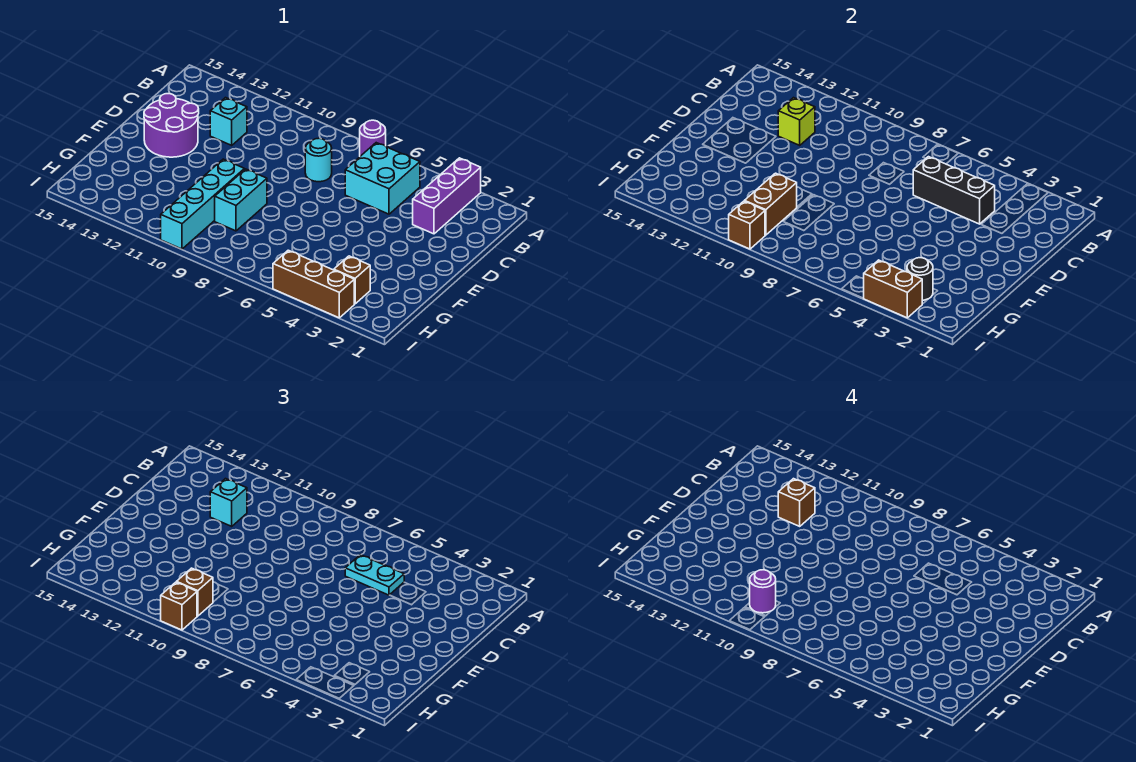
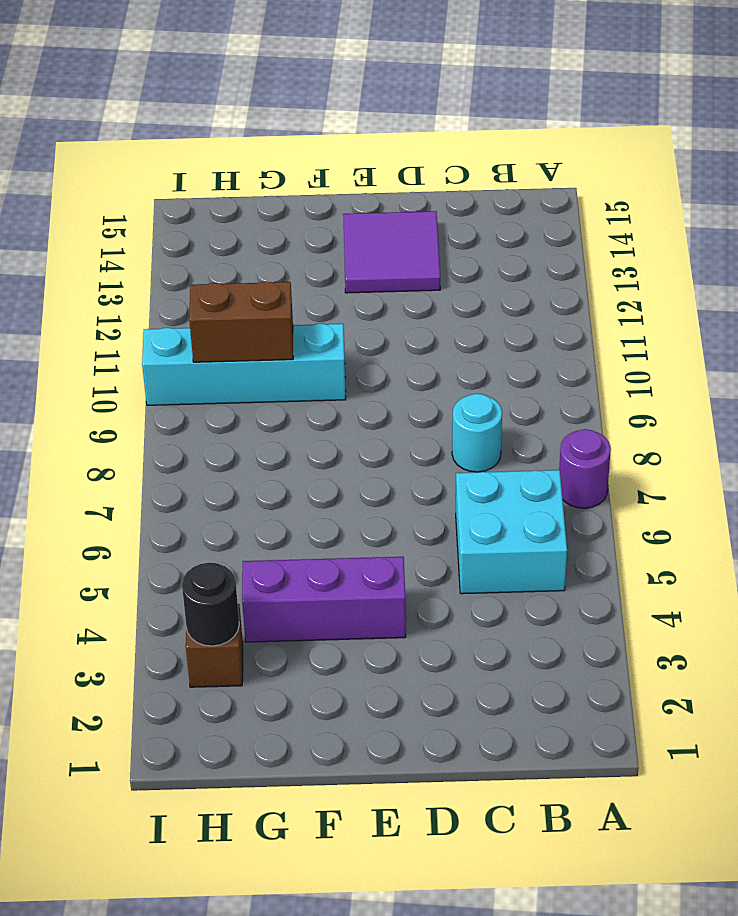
purple 2x2 tile [343,211,440,293] -> purple 2x2 round brick [144,94,199,157]
purple 1x3 brick [242,557,406,642] -> purple 1x3 brick moved to [413,158,481,234]
none -> cyan 1x1 brick [210,98,247,145]
none -> cyan 1x2 brick [215,169,267,231]
none -> brown 1x3 brick [273,250,354,318]

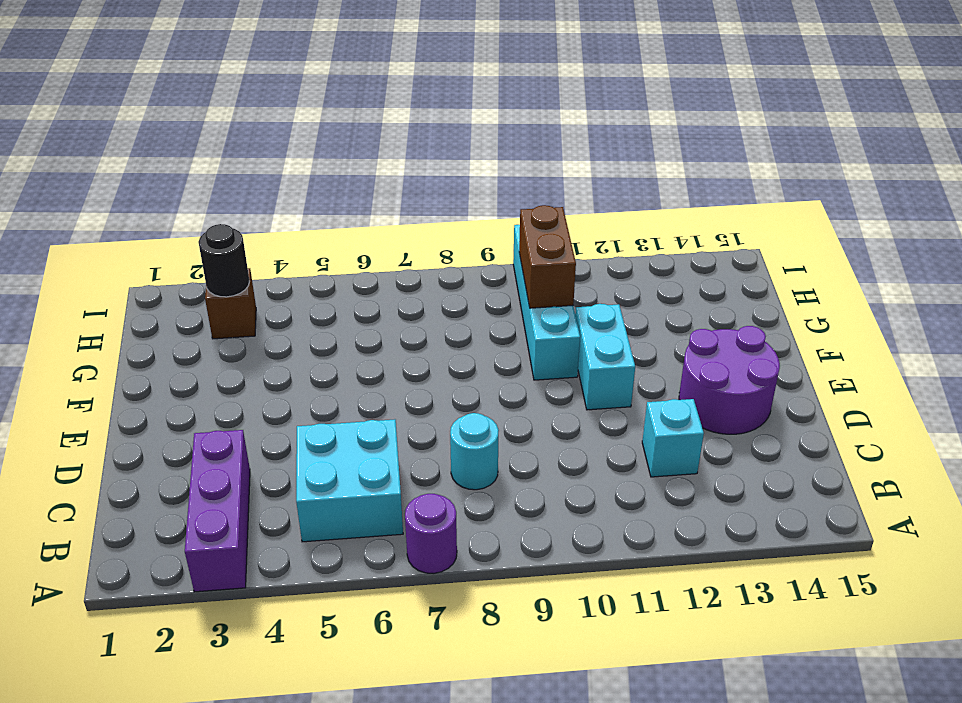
cyan 1x2 brick [575,304,635,410] -> cyan 1x2 brick moved to [215,169,267,231]
none -> brown 1x3 brick [273,250,354,318]
none -> black 1x3 brick [913,157,995,224]
none -> lime 1x1 brick [778,98,815,145]

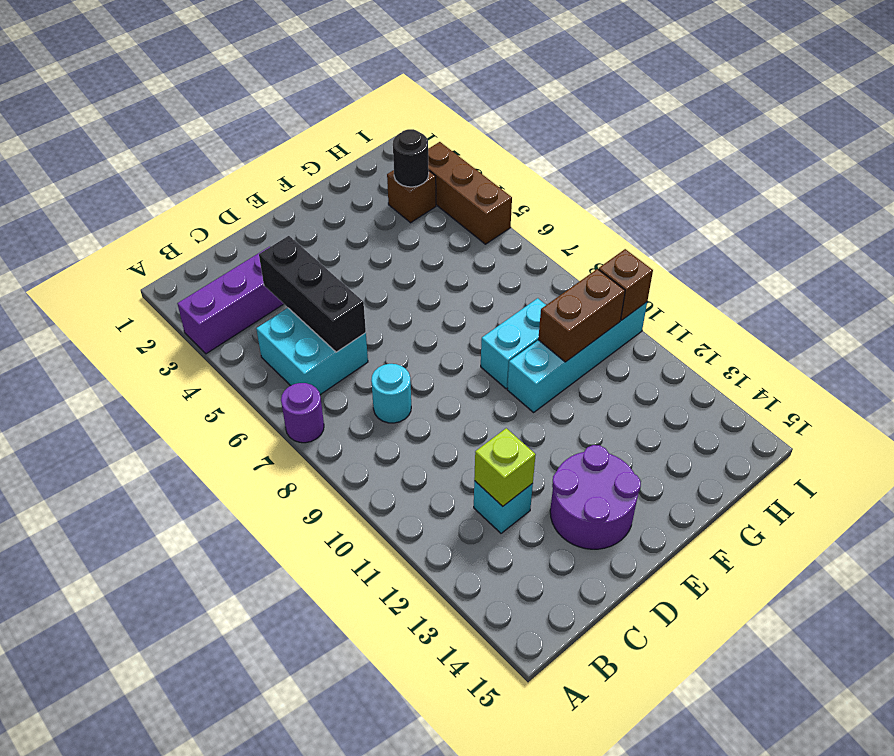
none -> brown 1x2 brick [863,260,922,318]
none -> cyan 1x2 plate [345,555,404,595]
none -> cyan 1x1 brick [210,479,247,526]

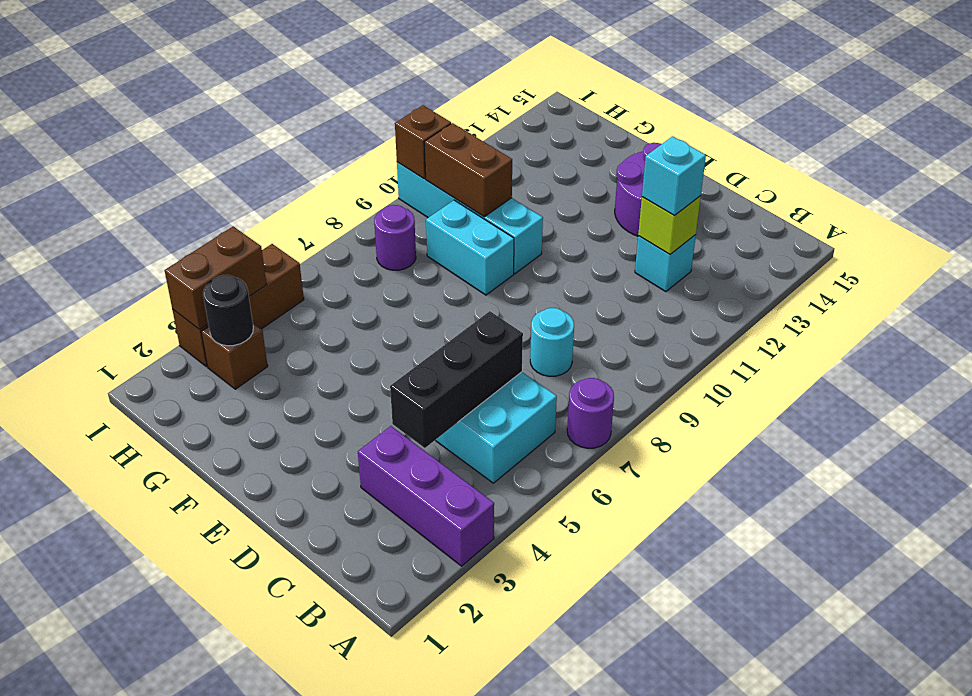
purple 1x1 round brick [374,205,416,270] -> purple 1x1 round brick moved to [750,570,776,613]
none -> cyan 1x2 plate [345,555,404,595]
none -> brown 1x1 brick [177,568,213,616]
none -> brown 1x1 brick [161,582,197,630]

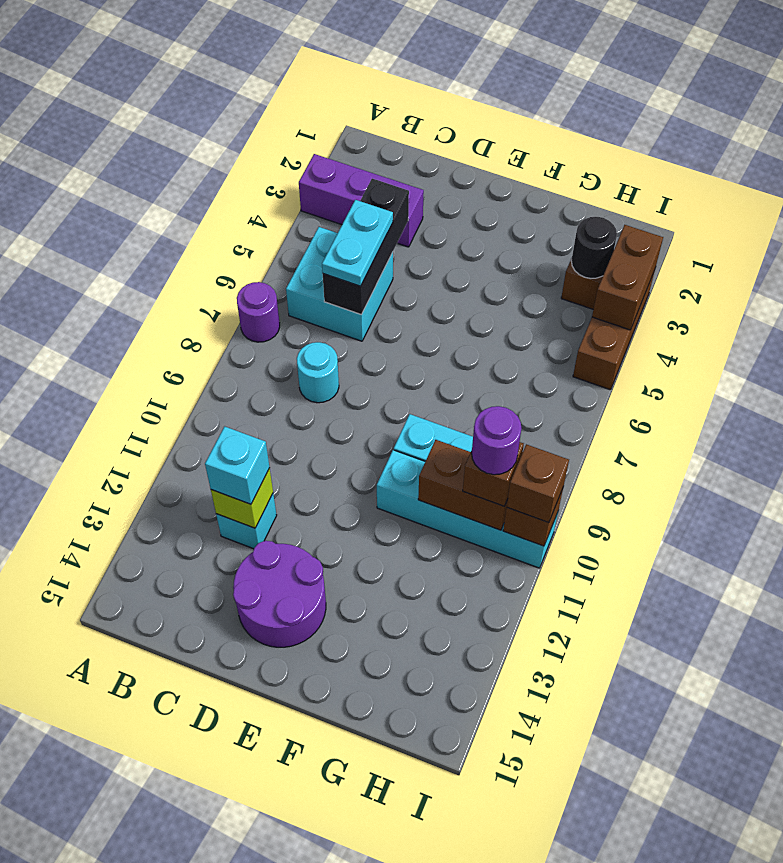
none -> brown 1x1 brick [778,479,815,526]

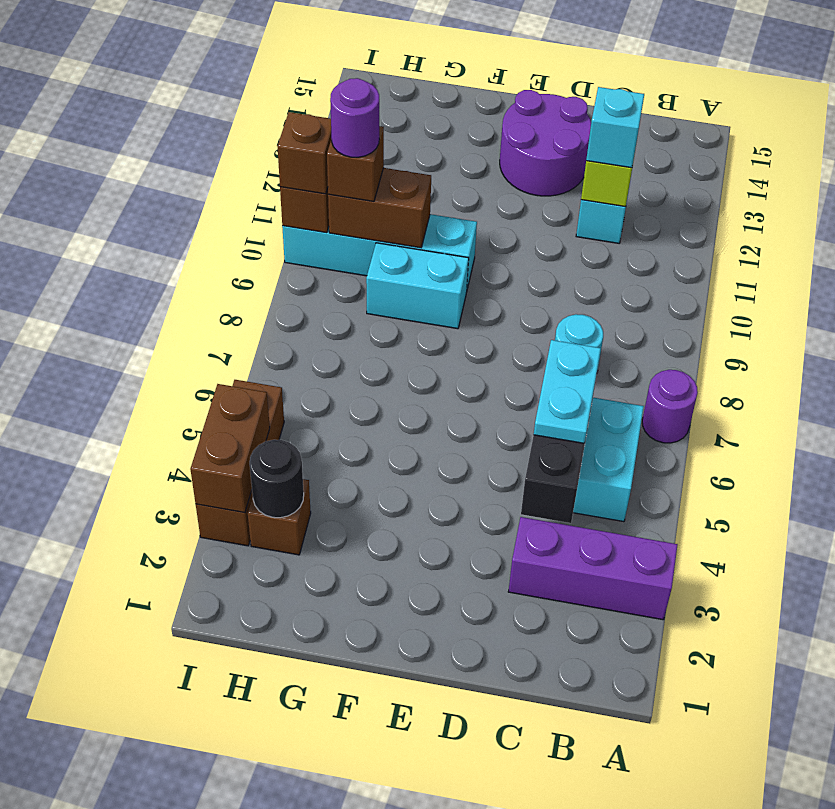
none -> brown 1x1 brick [778,479,815,526]

